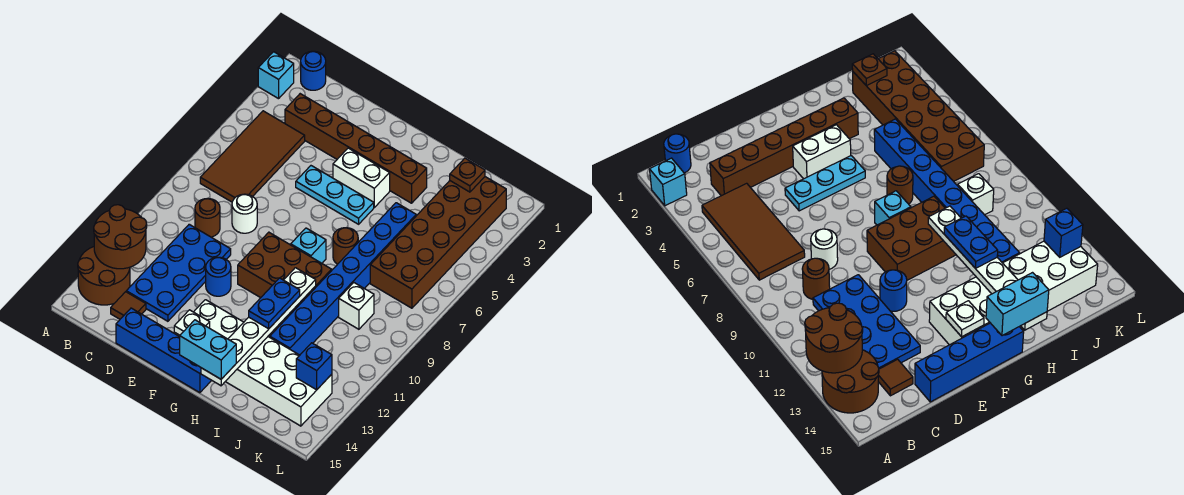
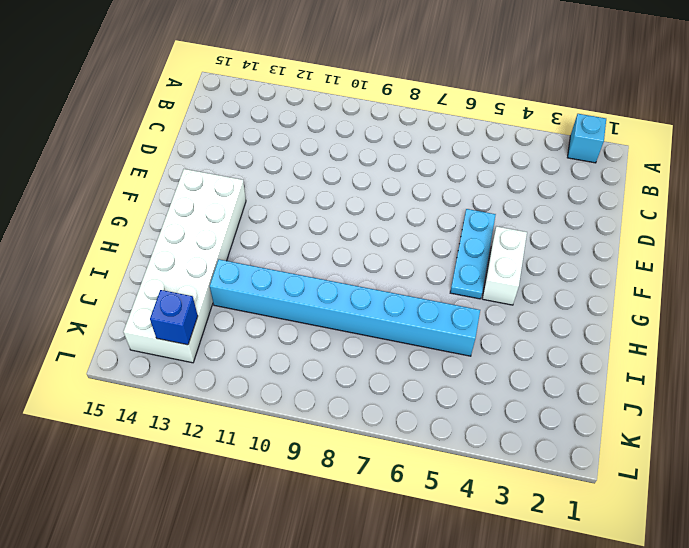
cyan 1x8 brick [210,260,480,356] -> blue 1x8 brick [270,203,416,355]
none -> brown 2x2 round brick [78,247,130,305]
none -> blue 1x1 round brick [301,51,326,90]
none -> brown 2x4 tile [200,111,305,202]

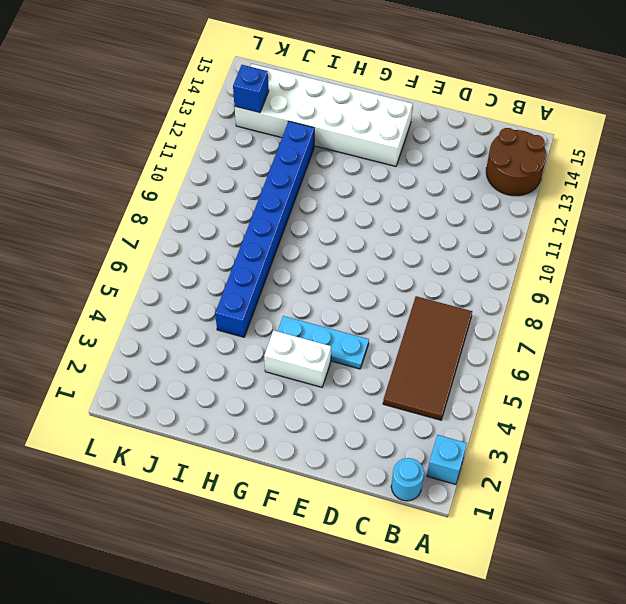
cyan 1x1 round brick [391,458,424,501] -> blue 1x1 round brick [301,51,326,90]
none -> brown 1x6 brick [285,94,427,203]
none -> brown 1x1 round brick [195,198,220,237]
none -> blue 2x4 plate [126,224,231,321]

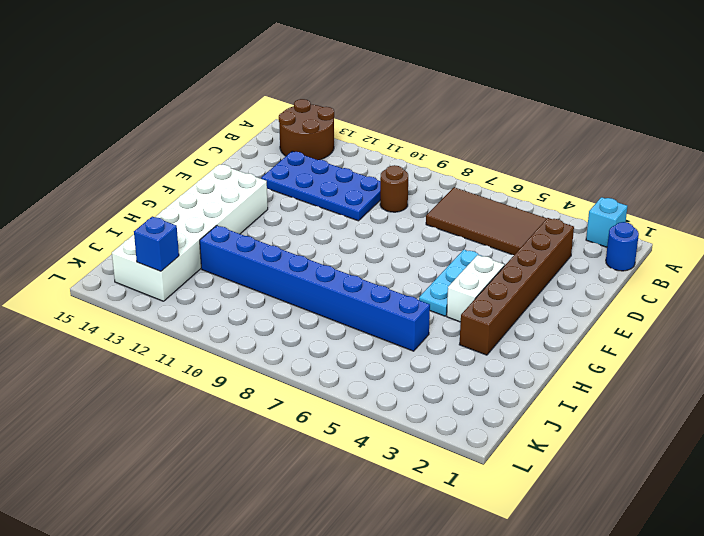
none -> brown 1x1 tile [111,292,146,319]
none -> white 1x1 round brick [232,194,257,233]
none -> blue 1x4 brick [116,308,212,393]

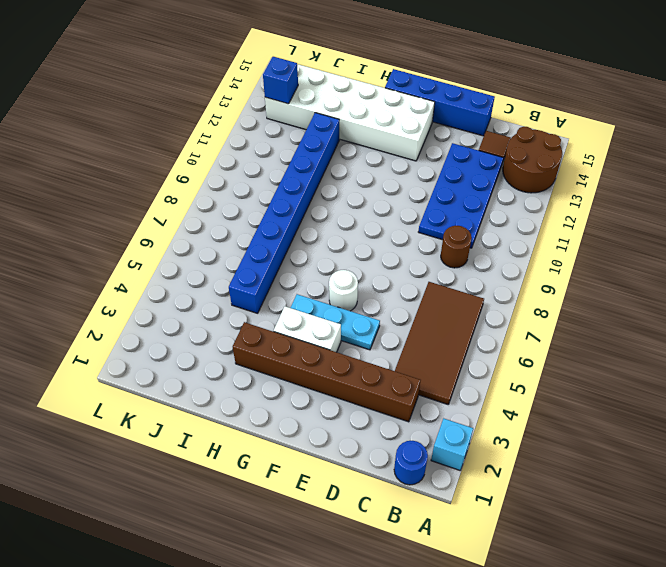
white 1x1 round brick [329,270,358,311] -> white 1x1 round brick moved to [232,194,257,233]
none -> blue 1x1 round brick [206,257,231,296]
none -> brown 2x3 brick [238,232,332,315]
none -> cyan 1x1 brick [291,228,326,263]

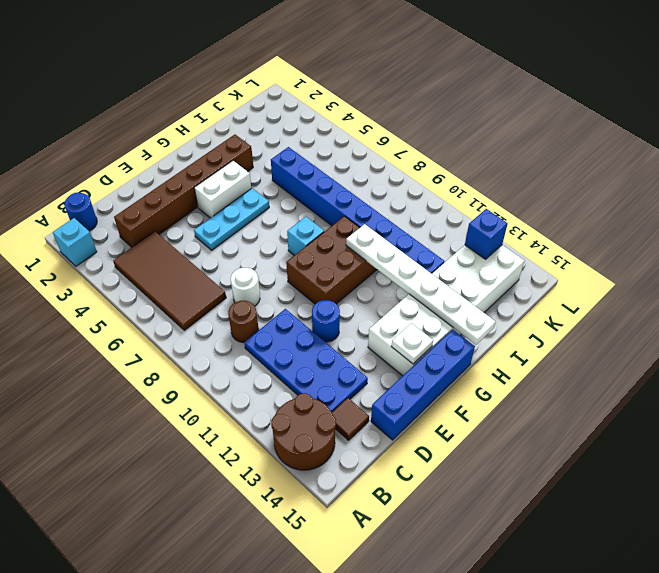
none -> brown 1x1 round brick [333,228,358,264]
none -> brown 2x6 brick [370,177,506,308]
none -> white 1x1 brick [339,283,374,329]

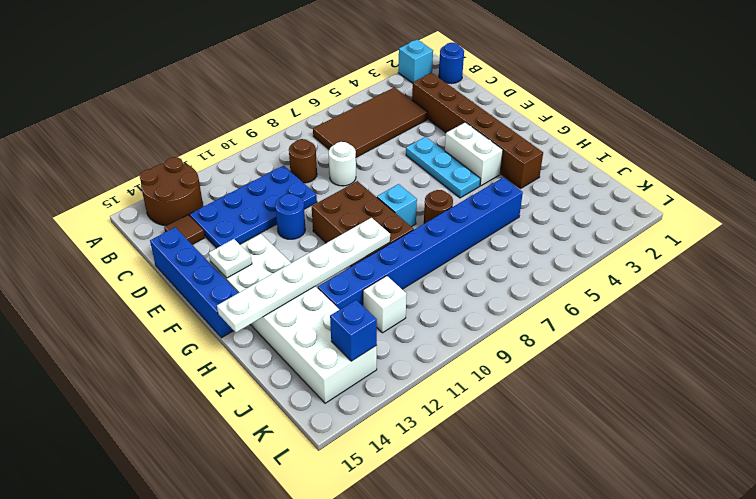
white 1x1 brick [363,276,407,333] -> white 1x1 brick moved to [339,283,374,329]
none -> brown 2x6 brick [370,177,506,308]
none -> brown 2x2 round brick [94,205,147,269]
none -> brown 1x1 plate [450,158,485,192]

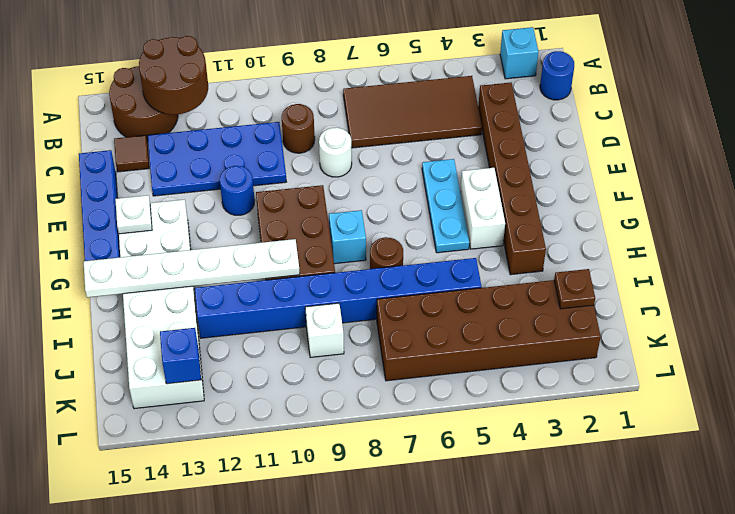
none -> cyan 1x2 brick [180,320,236,379]
none -> blue 1x2 plate [249,278,300,329]

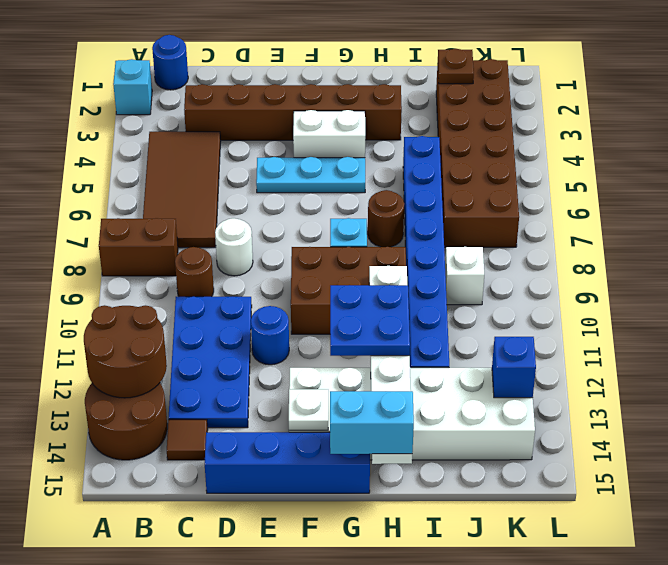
brown 1x2 brick [99,218,178,276] -> none
blue 2x2 plate [330,285,410,356] -> blue 1x2 plate [249,278,300,329]

